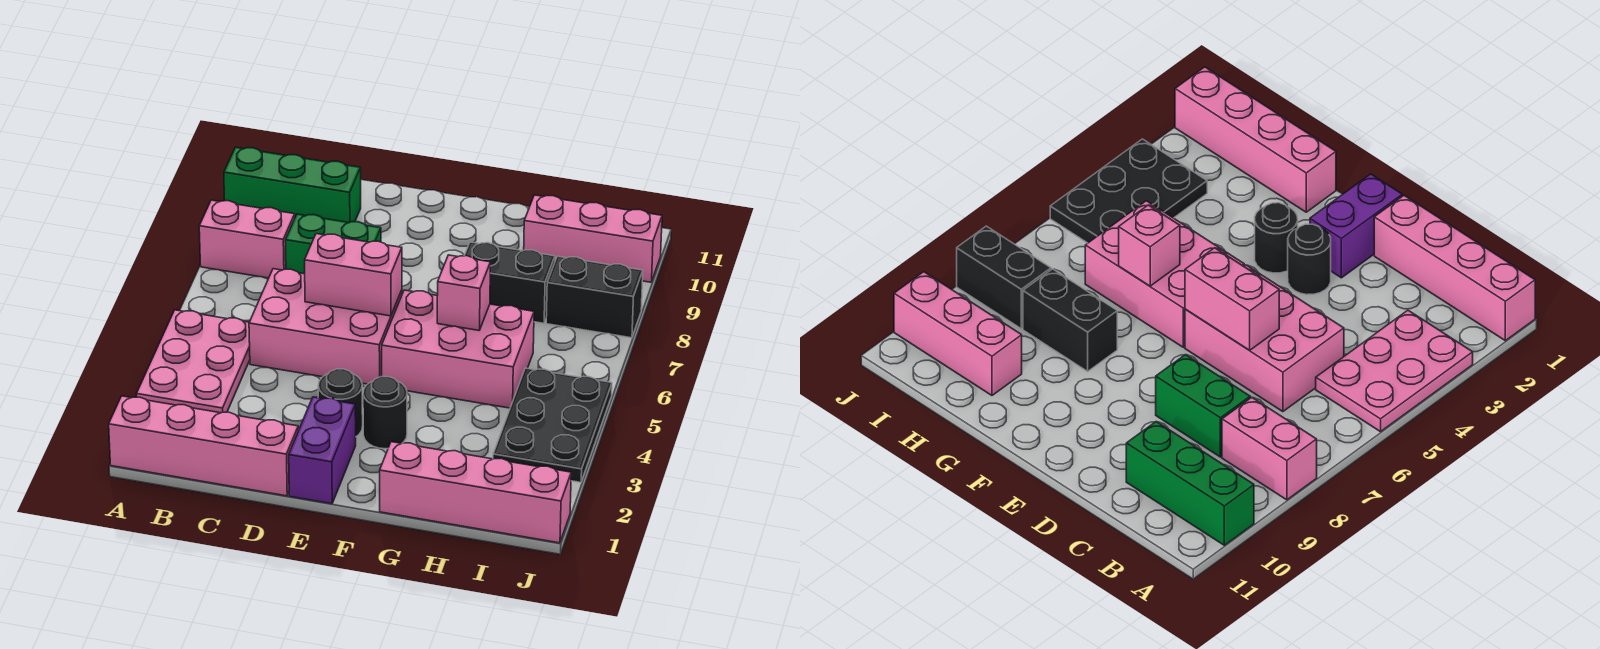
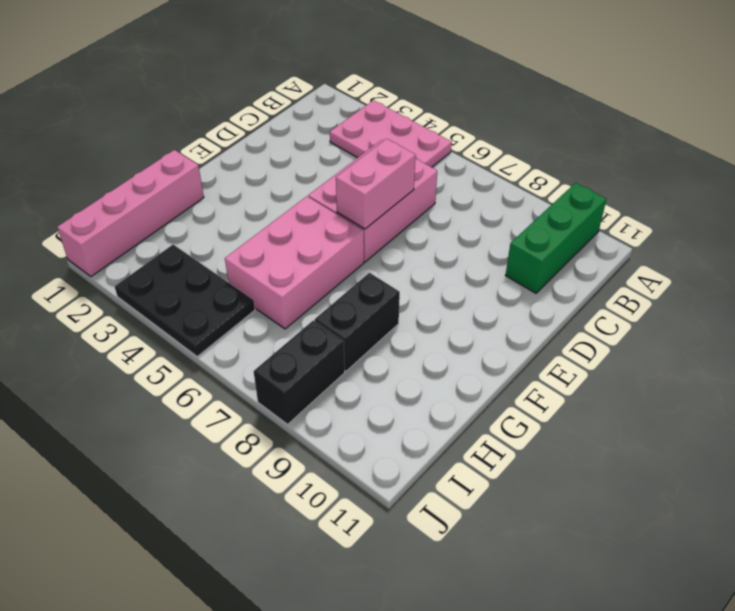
none -> pink 1x4 brick [109,396,298,496]
none -> pink 1x2 brick [199,200,295,278]
none -> green 1x2 brick [285,214,381,274]

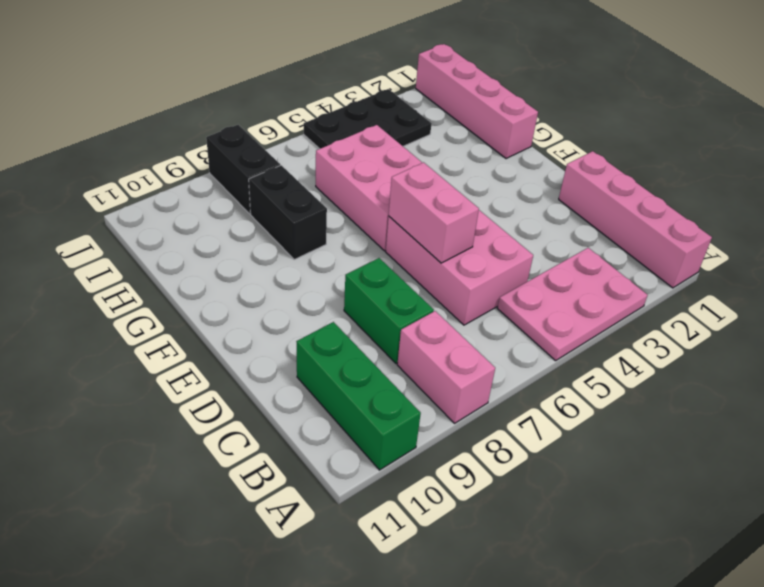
none -> purple 1x2 brick [289,397,356,504]
none -> black 1x1 round brick [318,369,363,436]
none -> black 1x1 round brick [363,377,407,449]

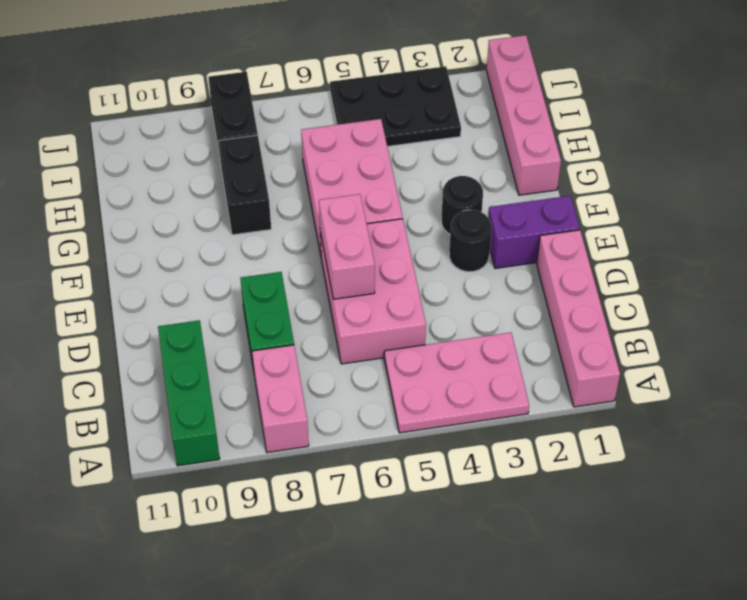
none -> pink 1x3 brick [524,195,662,282]
none -> pink 1x1 brick [437,255,490,330]

